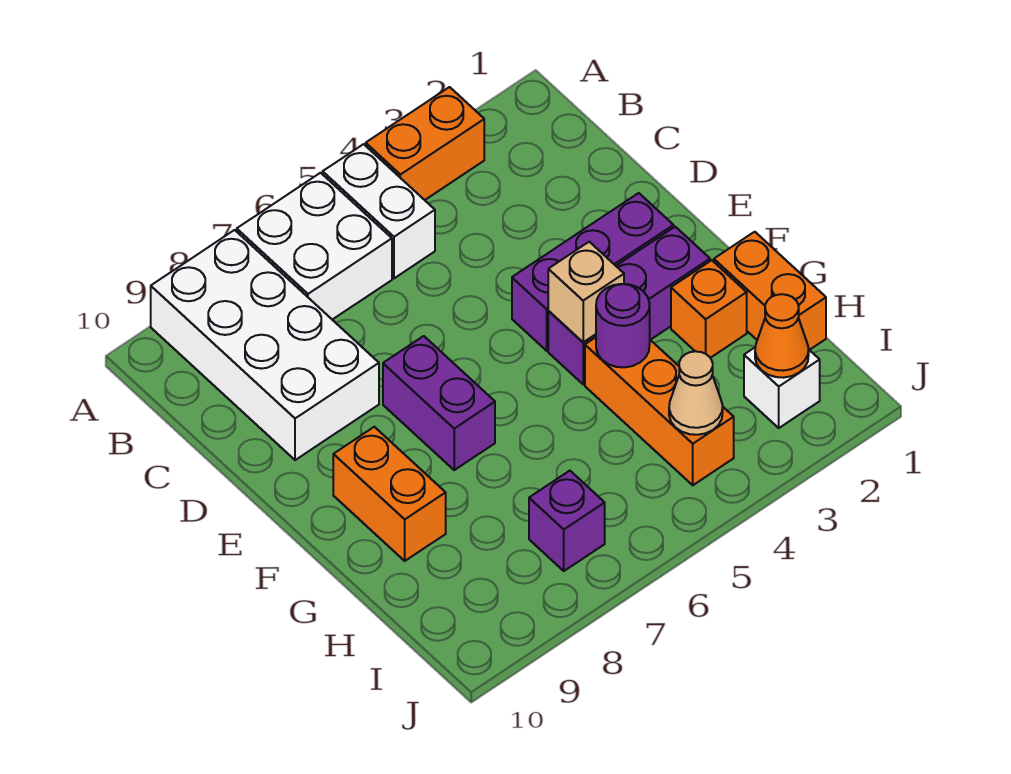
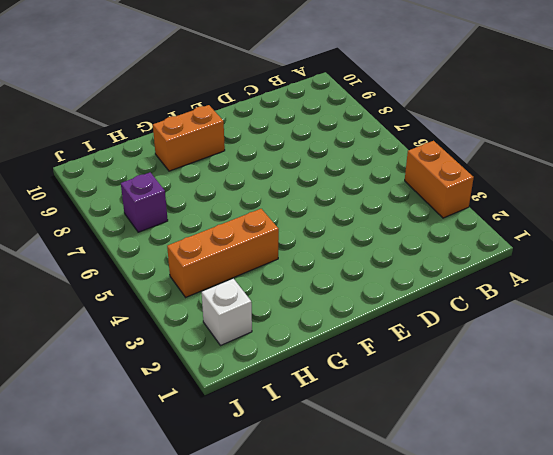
none -> white 1x2 brick [323,144,435,278]
none -> white 2x2 brick [237,173,392,320]
none -> white 2x4 brick [151,230,379,460]

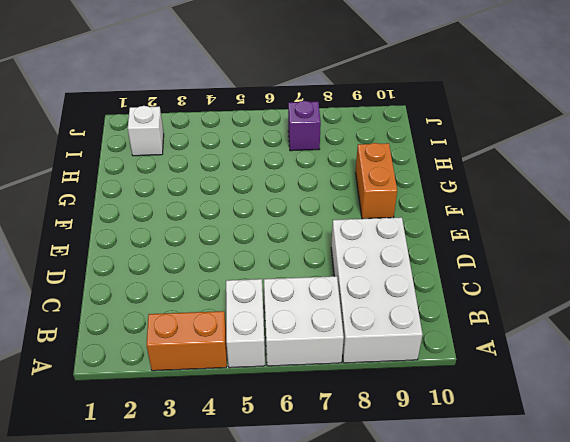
none -> purple 1x3 brick [512,193,674,351]
none -> purple 1x2 brick [383,336,495,470]
none -> purple 1x3 brick [548,227,710,384]

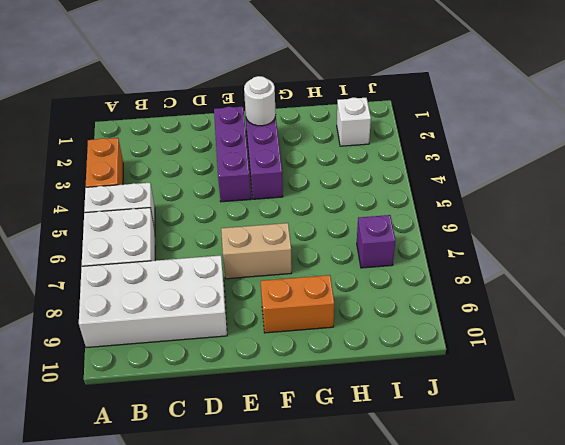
tan 1x2 brick [221,223,292,279] -> purple 1x2 brick [383,336,495,470]
white 1x1 round brick [244,76,276,126] -> none
none -> orange 1x2 brick [714,232,826,350]
none -> orange 1x1 brick [671,260,747,358]
none -> orange 1x3 brick [585,338,734,485]

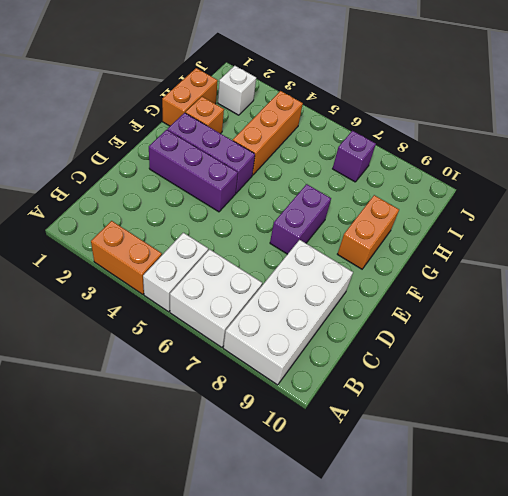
none -> tan 1x1 brick [548,242,624,342]
none -> purple 1x1 round brick [596,284,650,367]
none -> orange 1x1 cone [755,294,809,378]

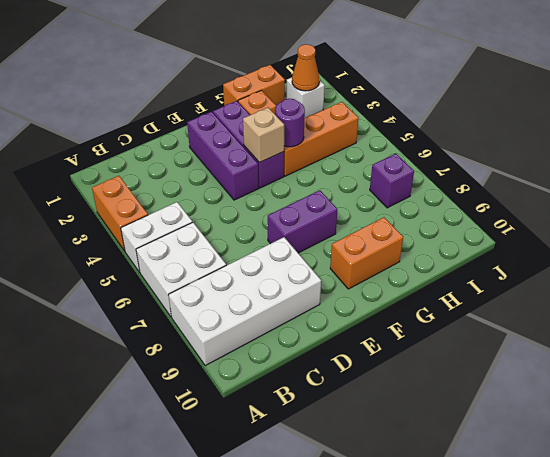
none -> tan 1x1 cone [669,351,723,435]

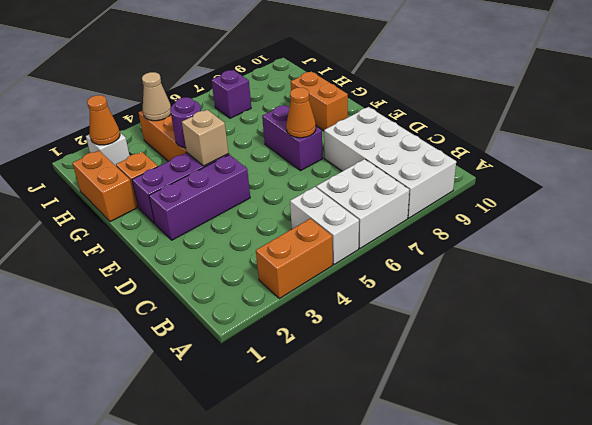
orange 1x1 cone [286,88,316,138] -> none

